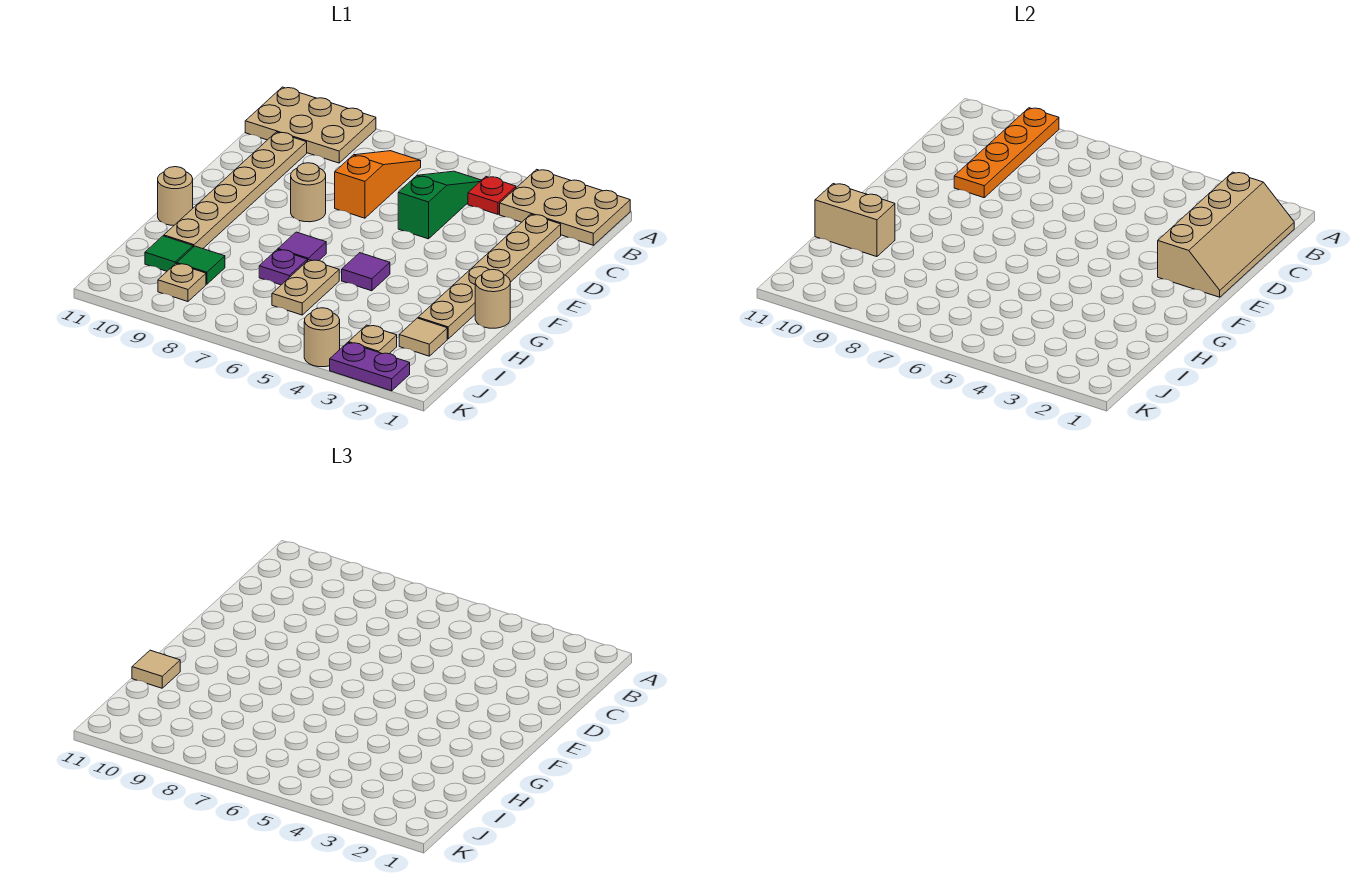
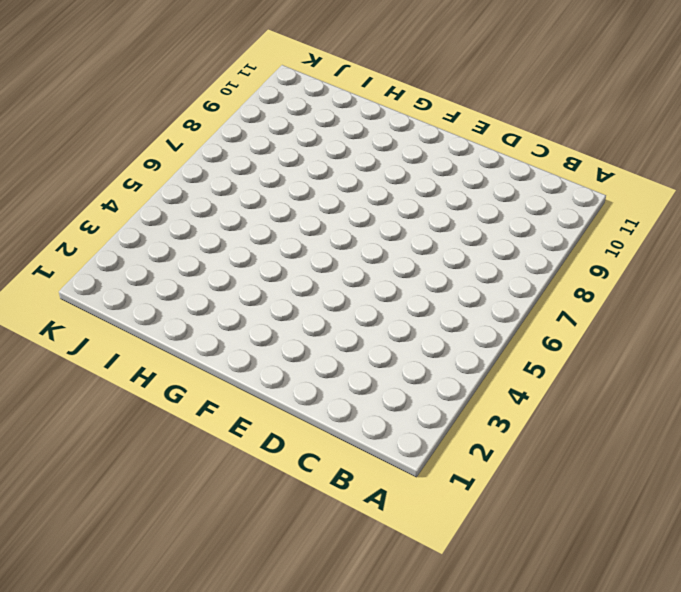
none -> tan 2x3 plate [500,169,630,245]
none -> tan 2x3 plate [245,87,376,163]
none -> red 1x1 plate [468,177,516,214]

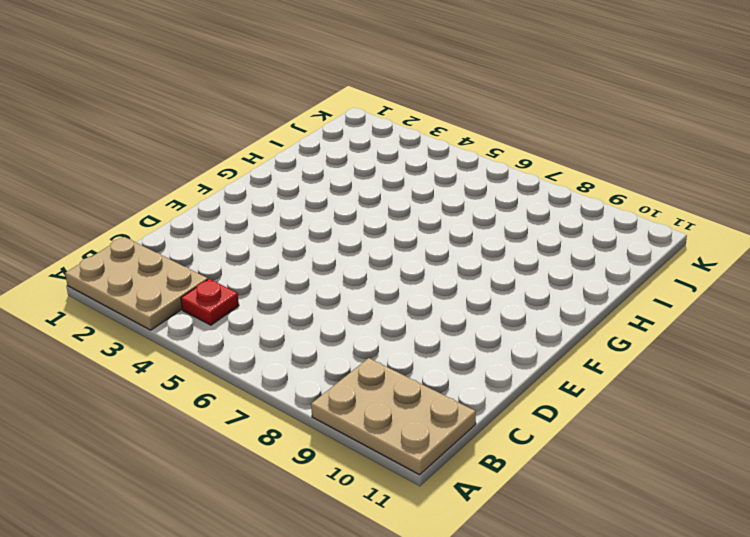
none -> green 1x3 slope [398,171,481,239]
none -> orange 1x3 slope [335,151,421,218]
none -> tan 1x6 plate [418,214,561,339]

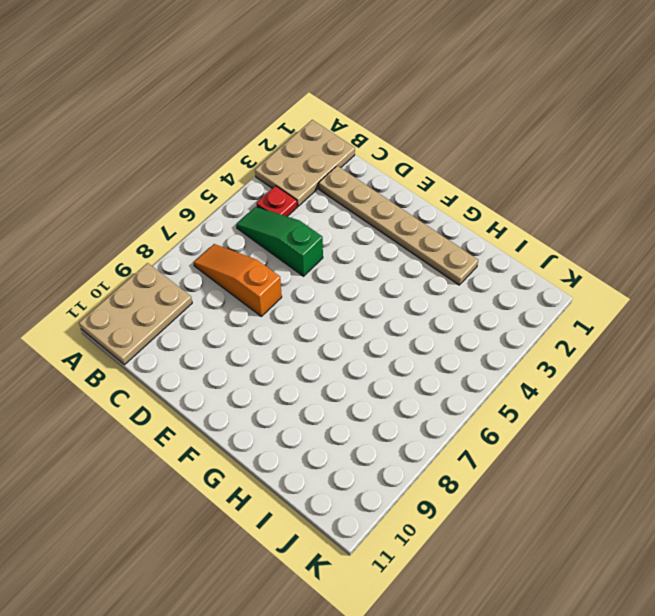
none -> tan 1x6 plate [164,132,307,249]
none -> tan 1x1 round brick [291,163,326,222]
none -> tan 1x1 round brick [475,270,510,328]

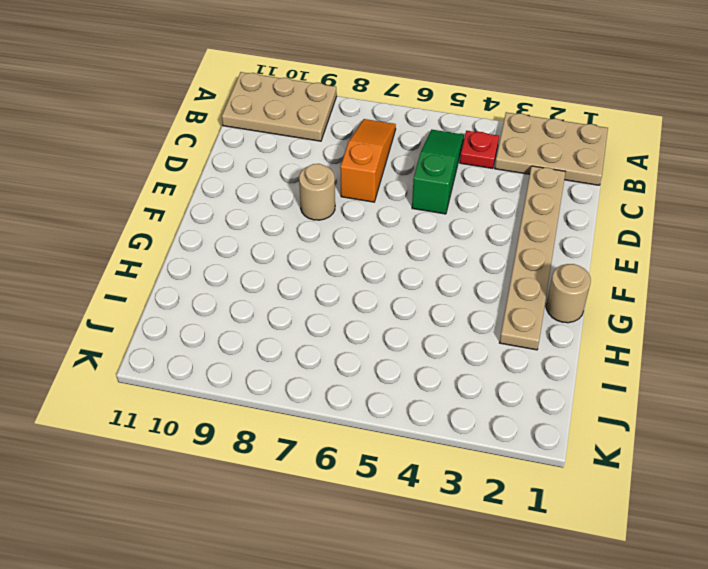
none -> tan 1x6 plate [164,132,307,249]
none -> purple 1x1 tile [342,253,390,291]
none -> purple 1x1 tile [278,232,326,261]

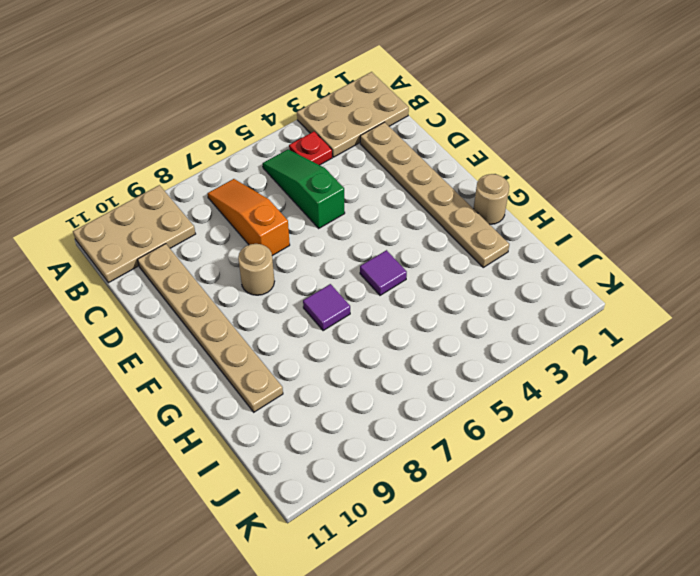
none -> tan 1x1 round brick [158,167,193,225]
none -> tan 1x2 plate [272,260,339,315]
none -> purple 1x1 plate [259,249,307,285]

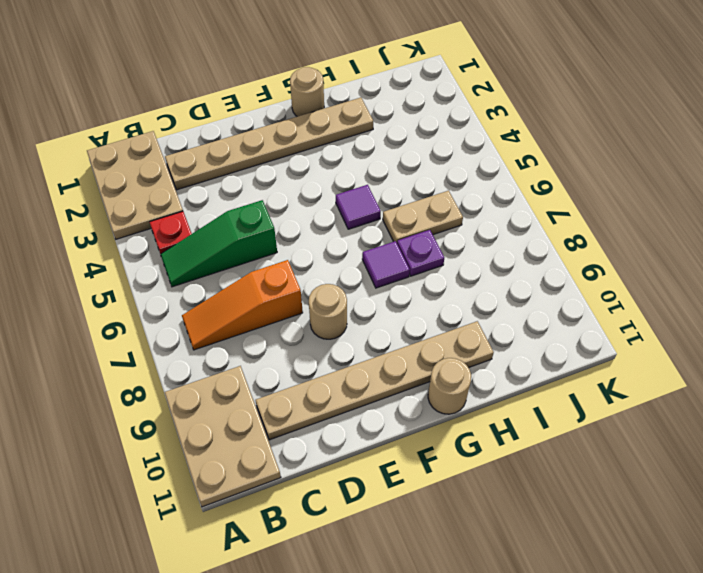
none -> tan 1x1 tile [399,318,447,356]
none -> green 1x1 tile [177,246,225,284]
none -> green 1x1 tile [145,236,193,271]

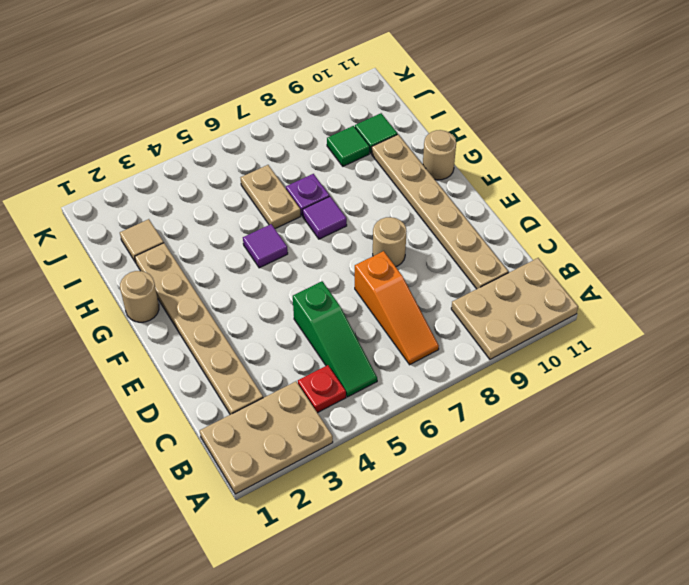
none -> tan 1x1 plate [349,325,397,354]
none -> tan 1x1 plate [158,263,206,301]
none -> purple 1x2 plate [330,343,410,391]

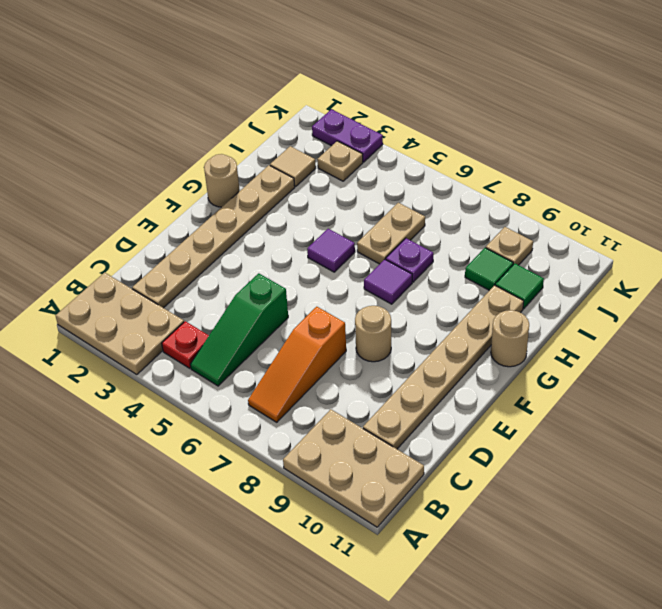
none -> tan 1x1 round brick [304,308,340,367]
none -> orange 1x4 plate [954,108,1059,198]
none -> tan 2x4 slope [1158,172,1294,297]

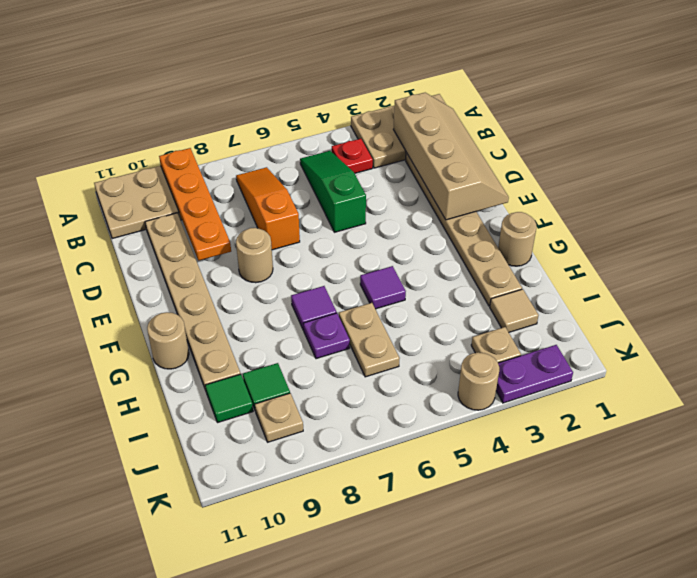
none -> tan 1x2 brick [815,184,895,257]
none -> tan 1x1 tile [132,650,180,688]

